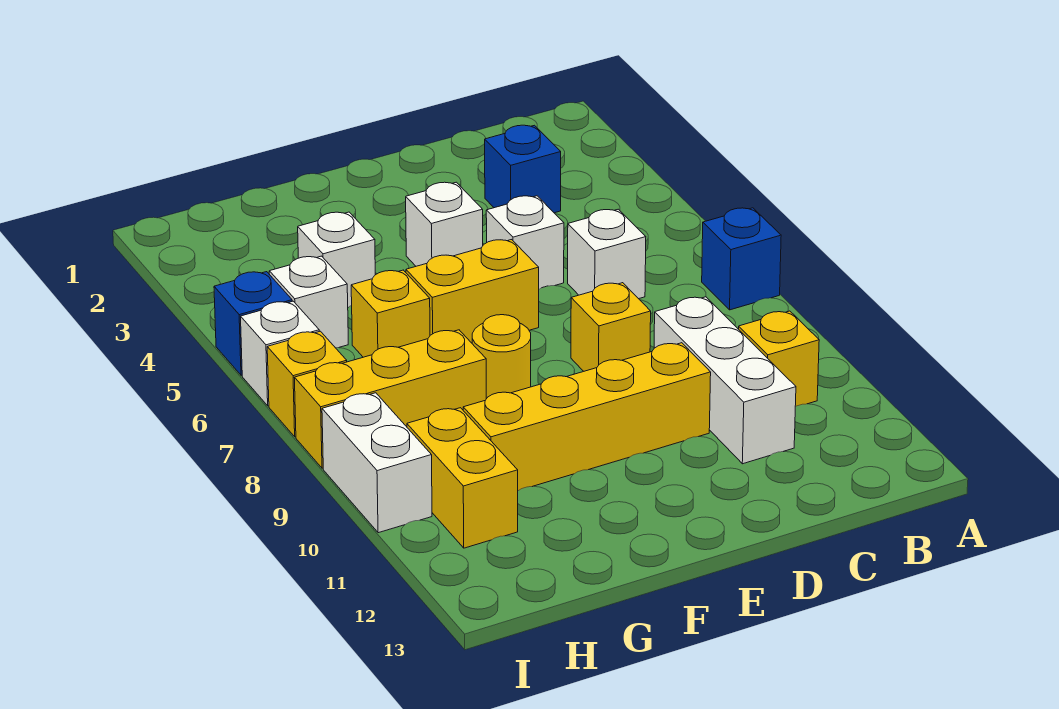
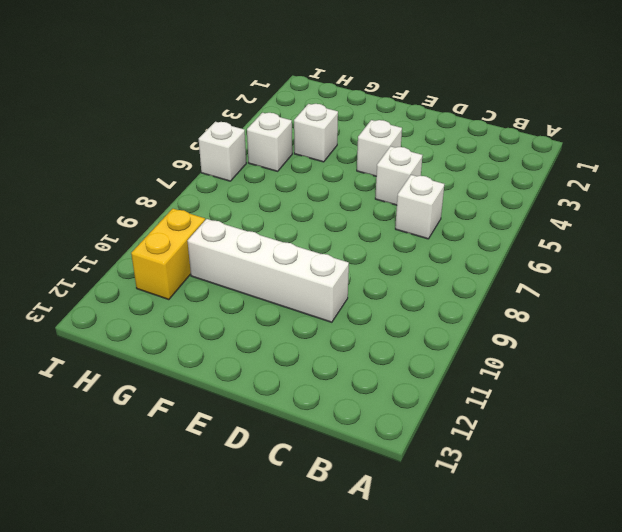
white 1x4 brick [187,219,349,322] -> yellow 1x4 brick [463,343,711,491]
none -> blue 1x1 brick [702,208,781,310]
none -> yellow 1x1 brick [739,311,819,407]
none -> blue 1x1 brick [485,125,561,213]

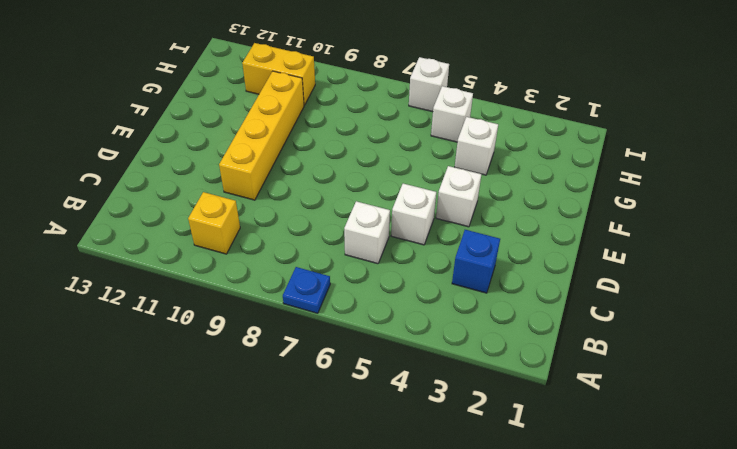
blue 1x1 plate [283,267,330,313] -> blue 1x1 brick [702,208,781,310]
none -> white 1x3 brick [654,297,796,464]
none -> yellow 1x1 brick [571,283,651,371]
none -> yellow 1x2 brick [406,240,539,343]

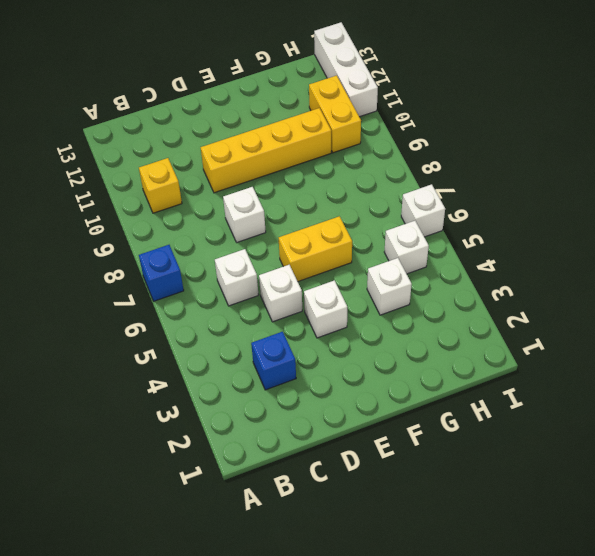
white 1x1 brick [223,187,266,242] -> yellow 1x1 brick [571,283,651,371]
white 1x3 brick [314,22,378,117] -> white 1x3 brick moved to [654,297,796,464]
none -> yellow 1x1 round brick [472,315,531,399]
none -> yellow 1x1 brick [351,270,430,357]
none -> yellow 1x3 brick [295,330,486,468]

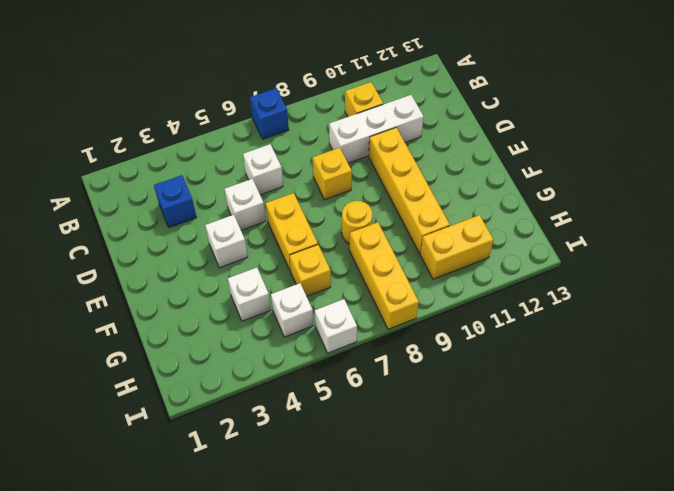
none -> blue 1x1 brick [214,272,292,375]
none -> yellow 1x1 brick [267,331,347,437]
none -> white 1x2 brick [322,393,432,533]

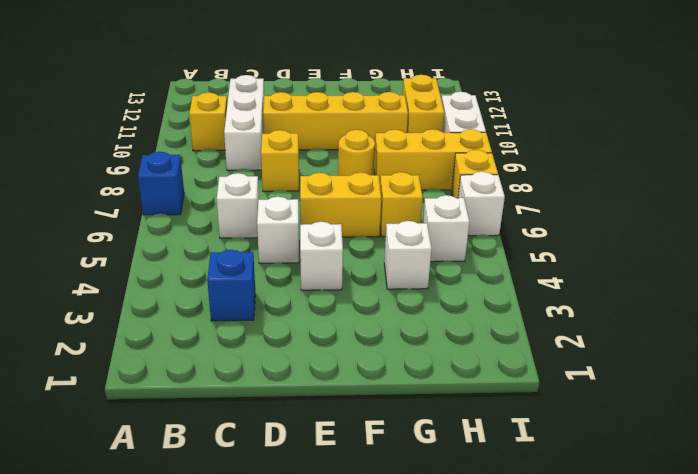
none -> blue 1x1 brick [214,272,292,375]

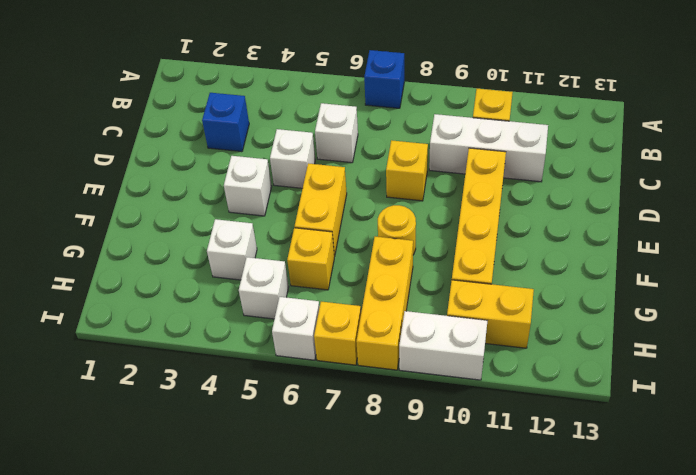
none -> blue 1x1 brick [214,272,292,375]

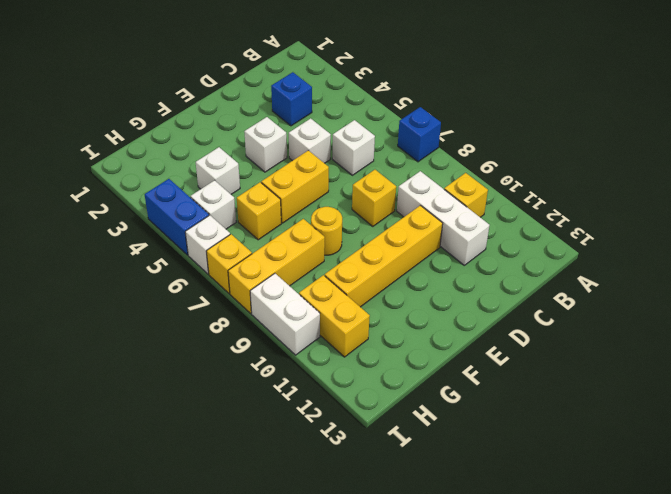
blue 1x2 brick [145,179,209,255] -> blue 1x1 brick [214,272,292,375]

